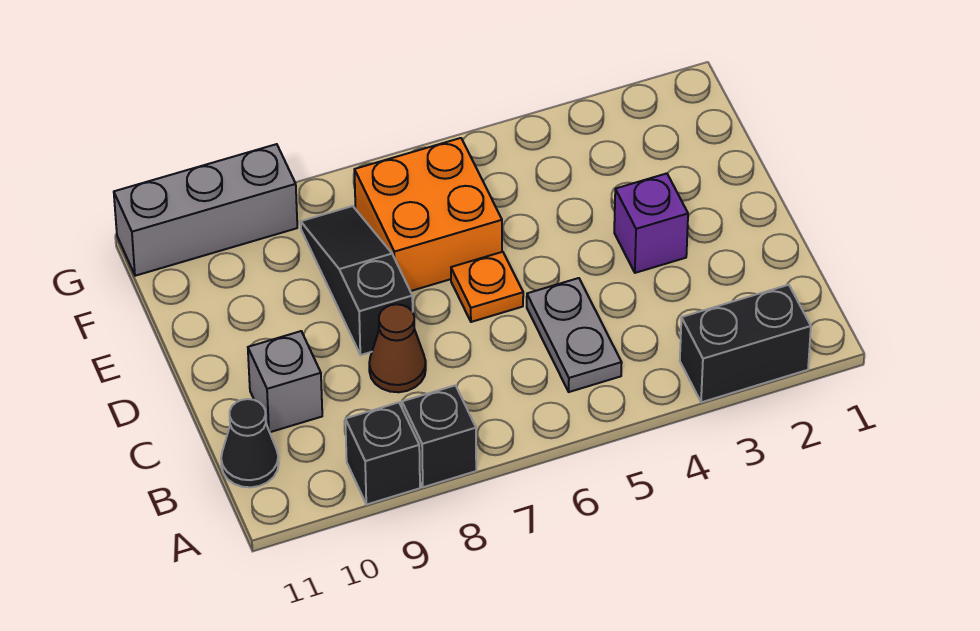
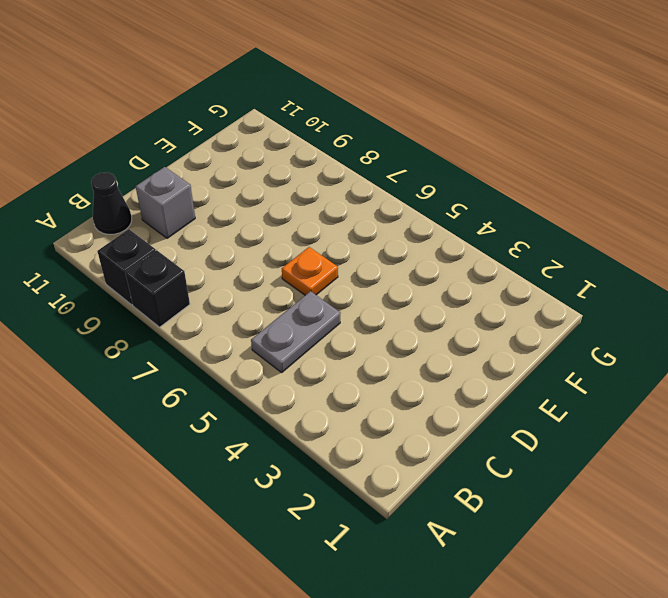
none -> black 1x2 brick [680,285,811,402]
none -> brown 1x1 cone [369,304,426,392]
none -> purple 1x1 brick [614,173,688,273]

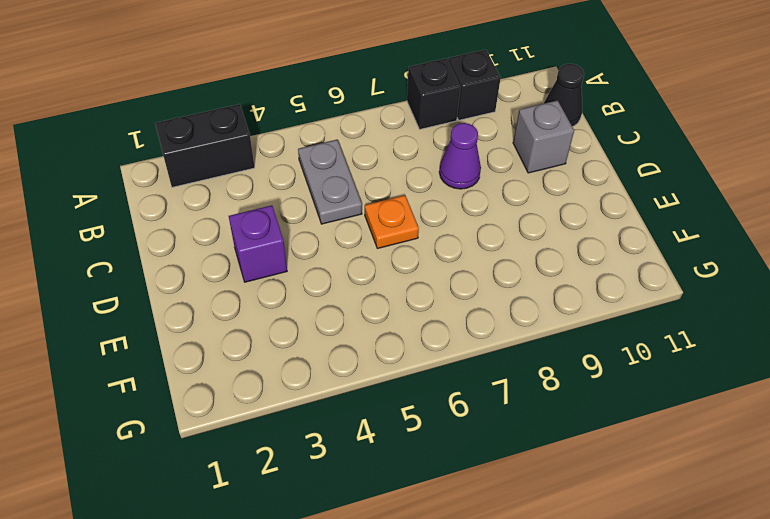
purple 1x1 cone [439,123,481,189] -> brown 1x1 cone [369,304,426,392]
none -> black 1x3 slope [301,206,413,355]
none -> orange 2x2 brick [354,138,502,291]
none -> grey 1x3 brick [114,144,297,276]

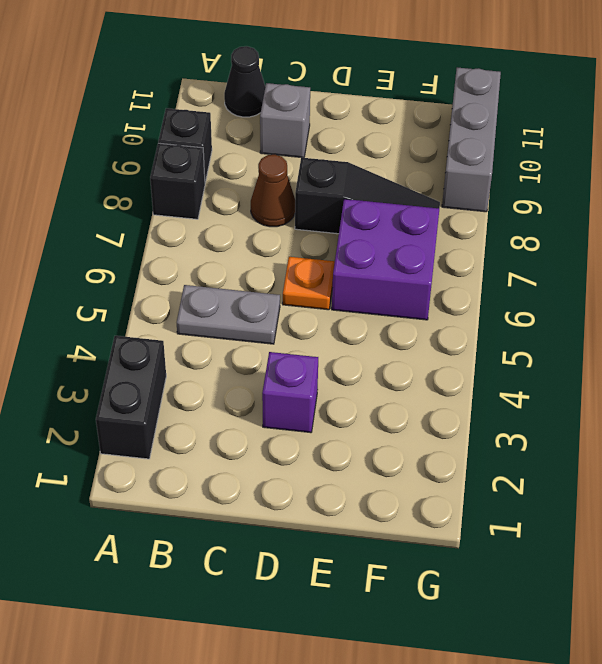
purple 2x2 brick [332,199,439,320] -> orange 2x2 brick [354,138,502,291]

